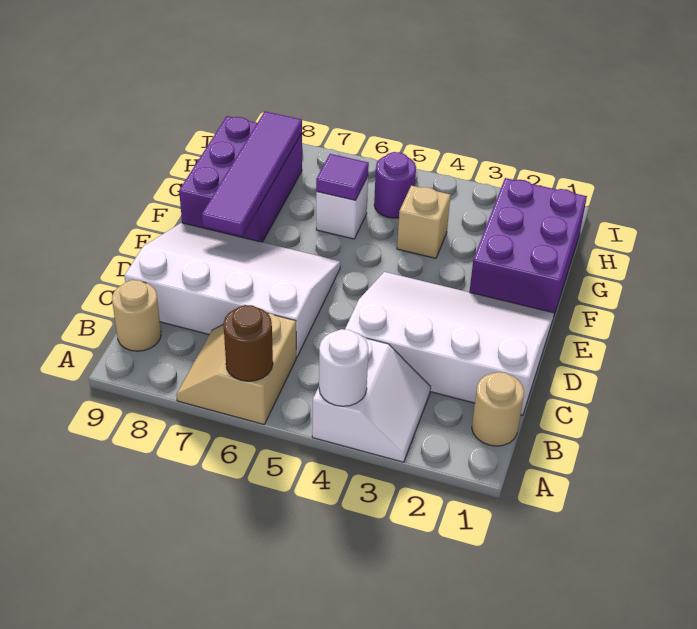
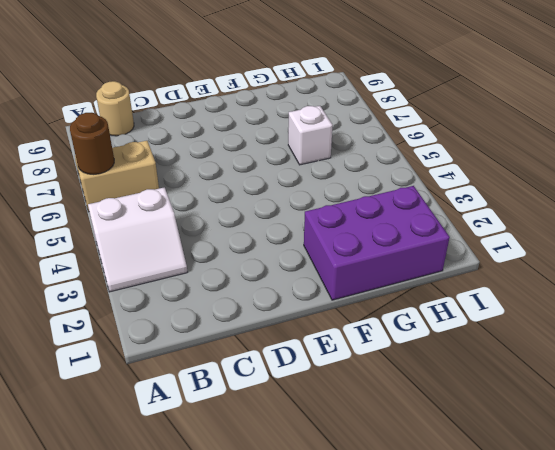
none -> tan 1x1 round brick [472,372,524,446]
none -> white 3x4 slope [345,272,554,415]
none -> white 3x4 slope [124,223,340,357]

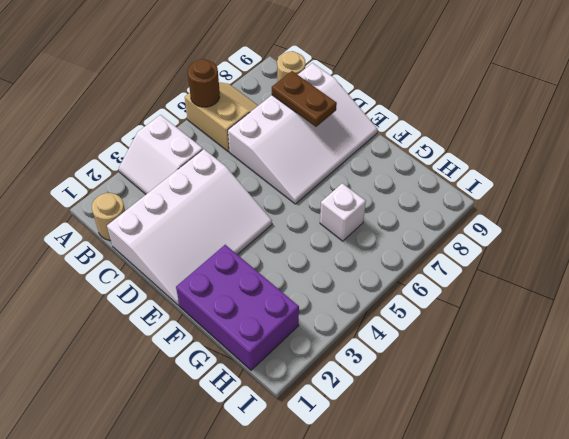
brown 1x2 plate [272,71,337,127] -> none
none -> purple 2x3 brick [179,116,302,242]
none -> tan 1x1 brick [397,186,451,258]
none -> purple 1x1 round brick [374,152,416,218]

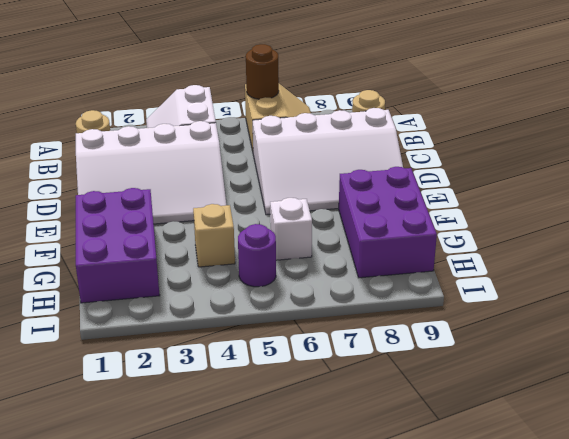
none -> white 1x1 round brick [319,329,368,406]
none -> purple 1x4 tile [202,111,302,236]
none -> purple 1x1 tile [316,154,369,201]

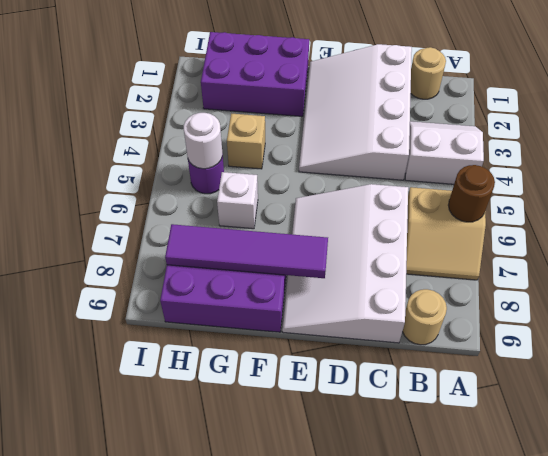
white 1x1 round brick [184,113,222,169] -> white 1x1 round brick moved to [319,329,368,406]
none -> purple 1x1 tile [316,154,369,201]

